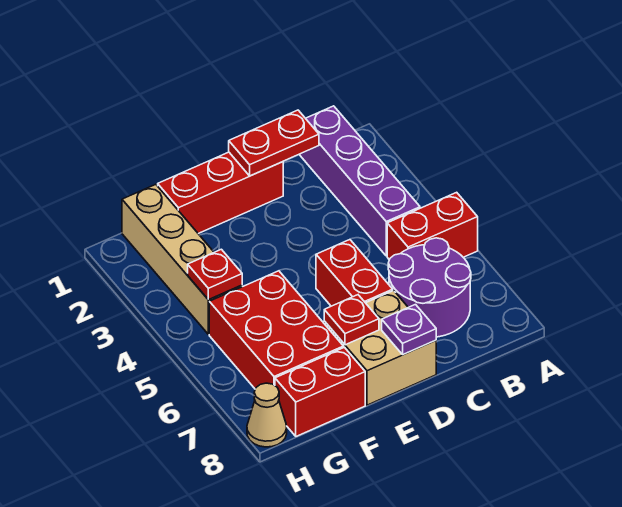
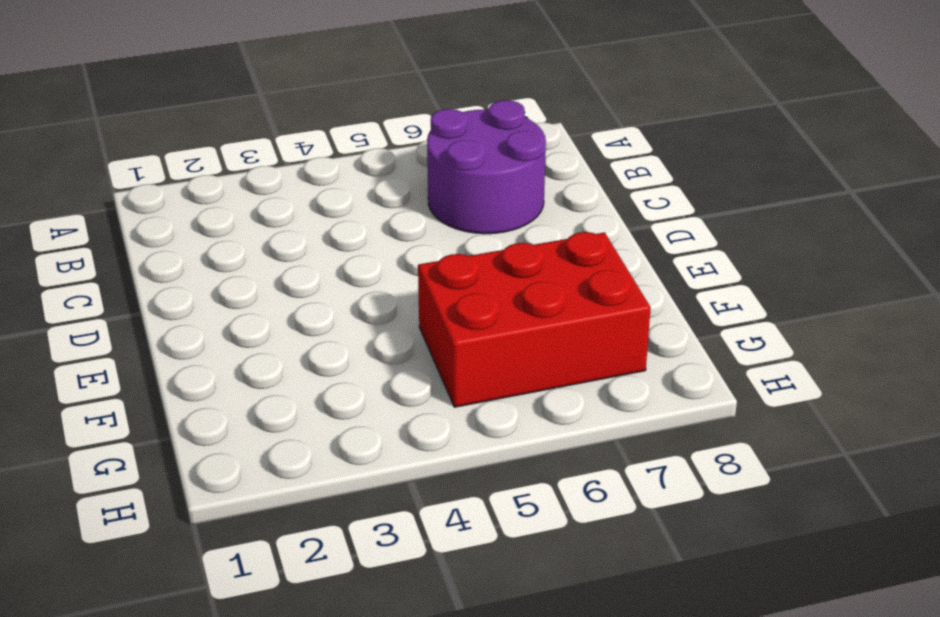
none -> red 1x2 brick [387,192,478,260]
none -> purple 1x4 brick [300,106,420,256]
none -> red 1x3 brick [158,152,283,234]

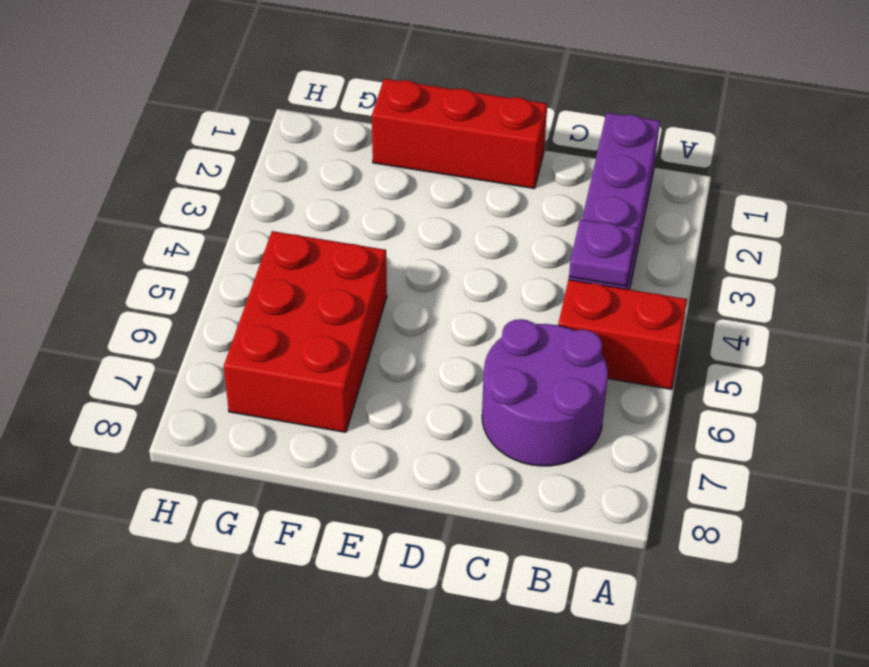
purple 1x1 plate [569,219,637,286] -> purple 1x1 plate moved to [382,305,436,355]
none -> red 1x2 brick [316,240,393,306]
none -> tan 2x2 brick [324,291,436,405]
none -> red 1x2 brick [275,347,365,436]

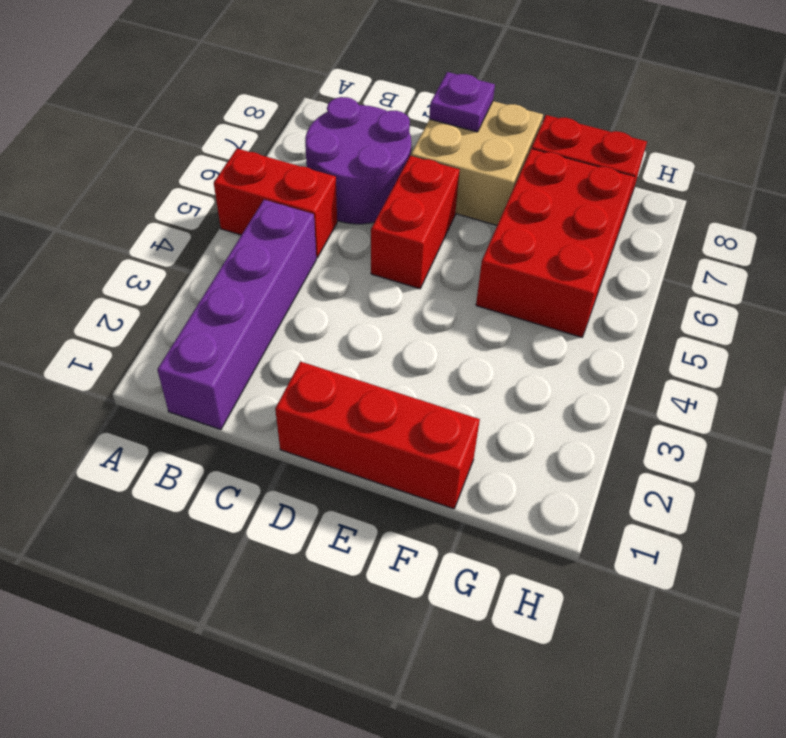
none -> tan 1x4 brick [122,184,242,334]
none -> tan 1x1 cone [247,383,287,447]
none -> red 1x2 plate [229,110,319,176]

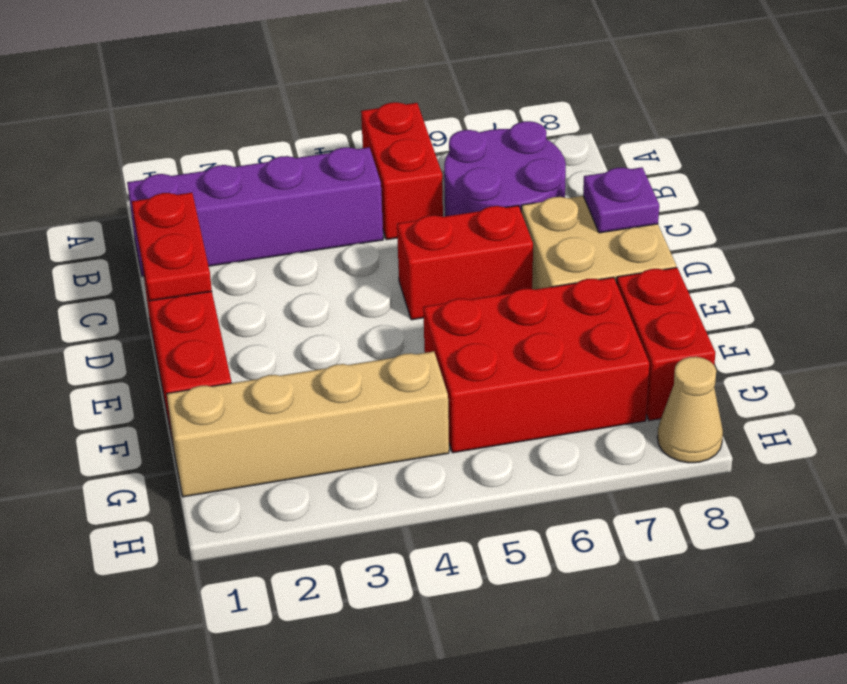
none -> red 1x1 plate [324,295,379,345]
none -> red 1x1 plate [188,249,242,300]

